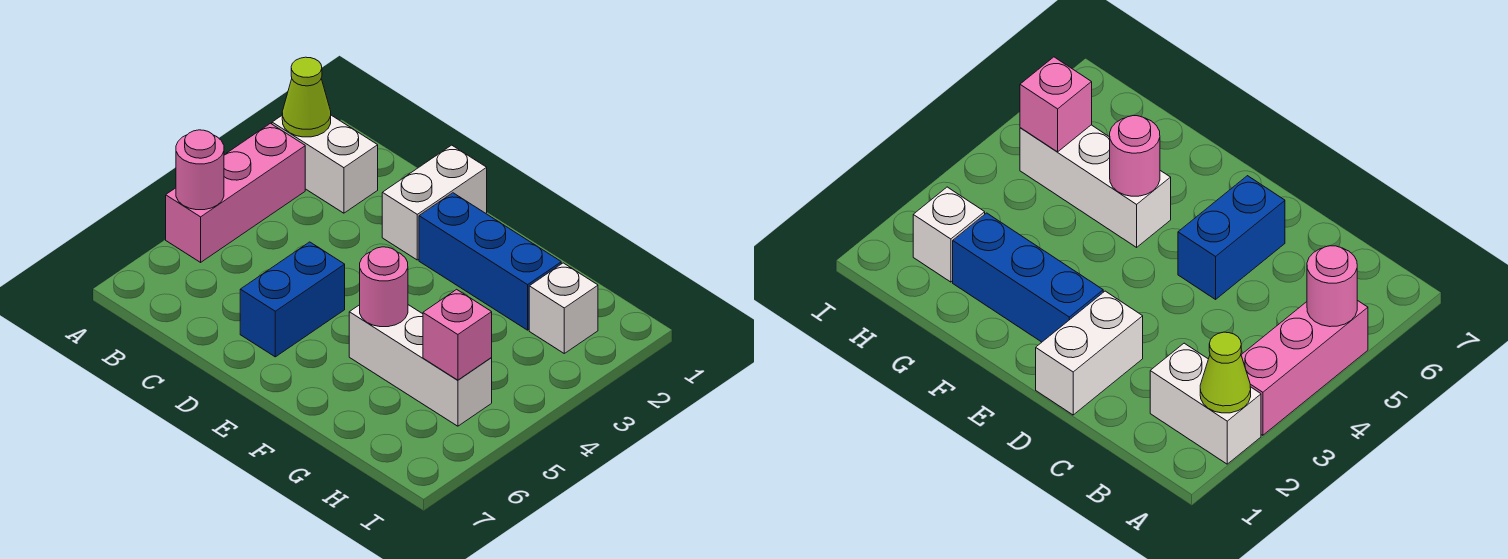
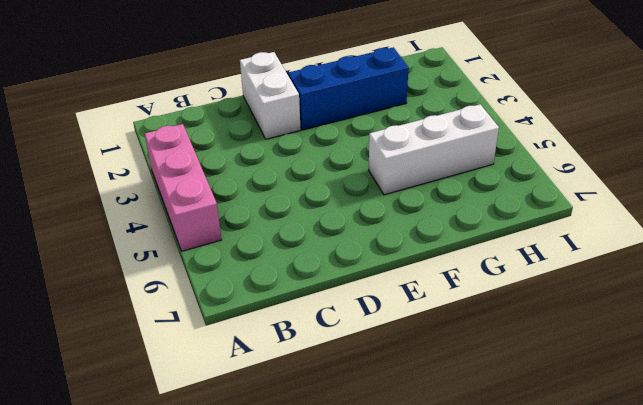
none -> white 1x2 brick [272,115,378,213]
none -> blue 1x2 brick [240,242,345,357]

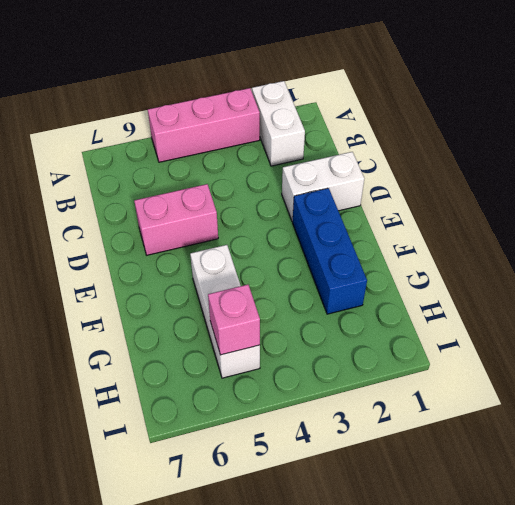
pink 1x2 brick [134,184,218,255] -> blue 1x2 brick [240,242,345,357]
none -> white 1x1 brick [529,263,598,353]
none -> lime 1x1 cone [282,57,331,137]

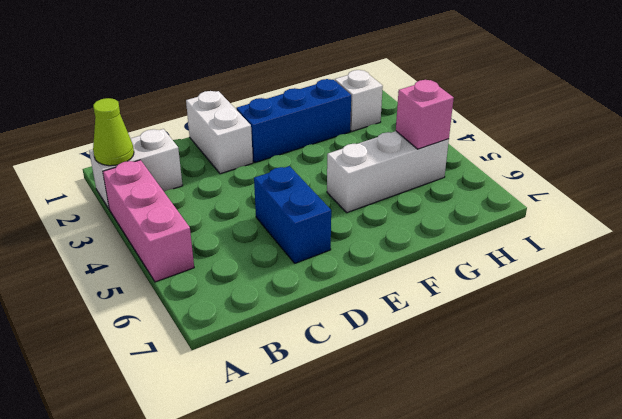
none -> pink 1x1 round brick [176,130,224,210]
none -> pink 1x1 round brick [360,247,408,327]

